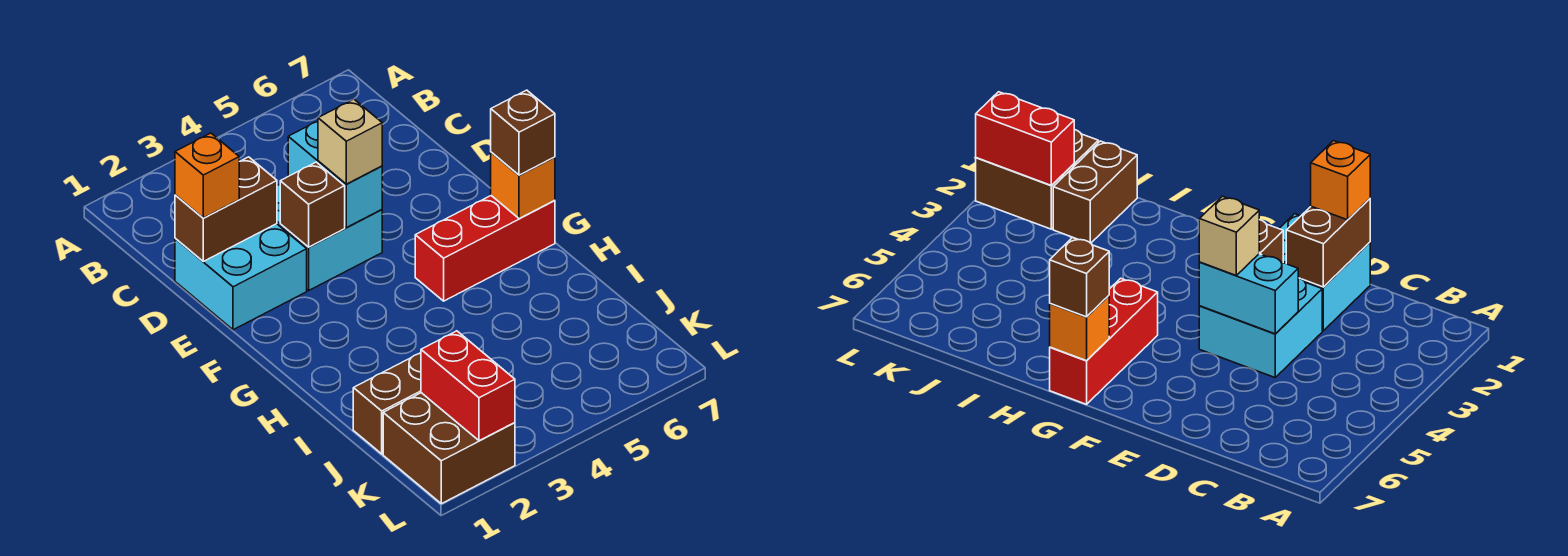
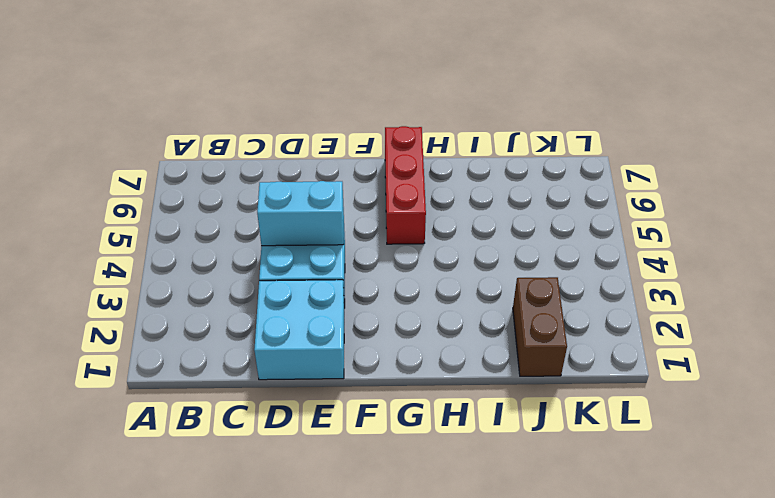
none -> brown 2x2 brick [383,393,515,504]
none -> brown 1x2 brick [175,157,277,261]
none -> brown 1x1 brick [280,162,345,247]

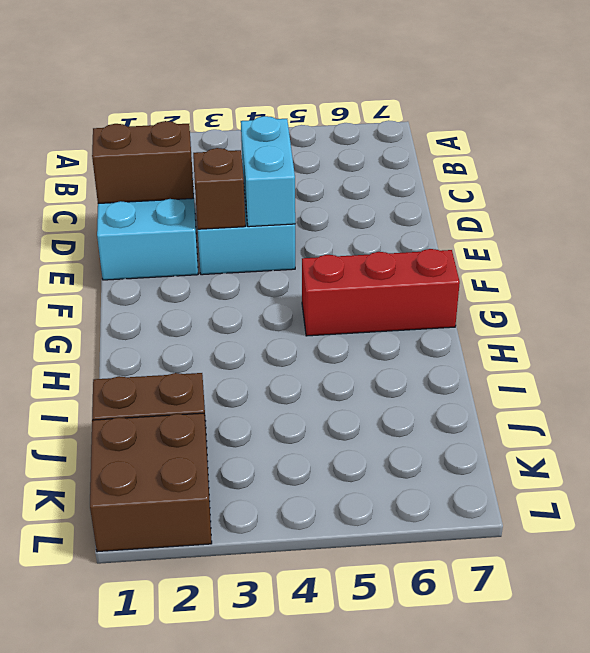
none -> orange 1x1 brick [491,152,555,219]
none -> red 1x2 brick [421,331,515,441]
none -> orange 1x1 brick [175,133,239,218]

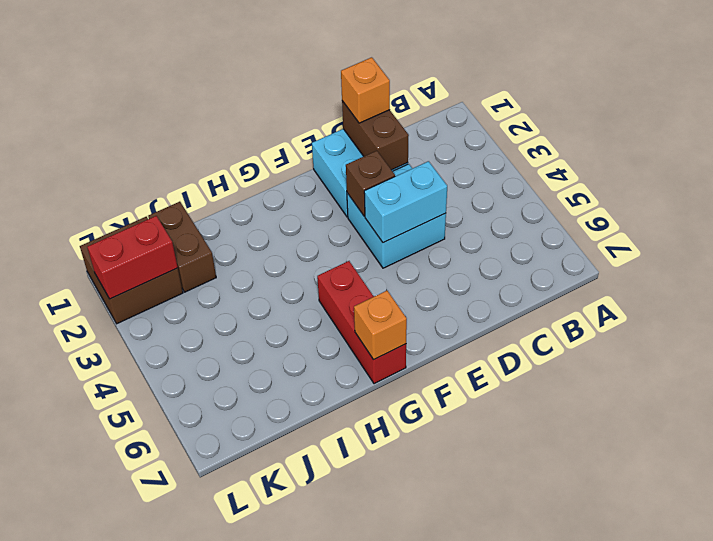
none -> tan 1x1 brick [318,99,382,184]
none -> brown 1x1 brick [491,90,555,175]

